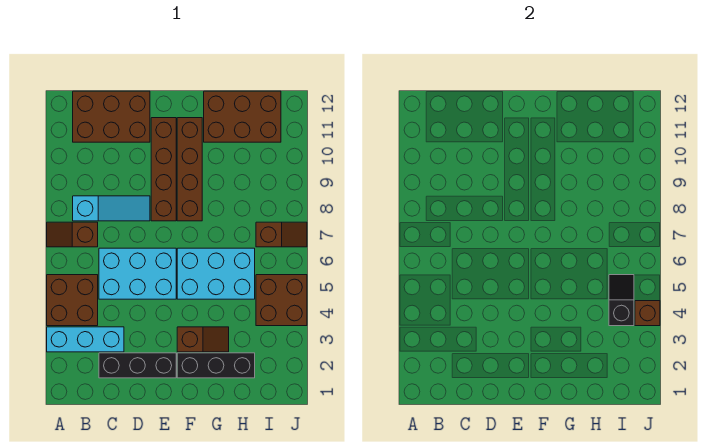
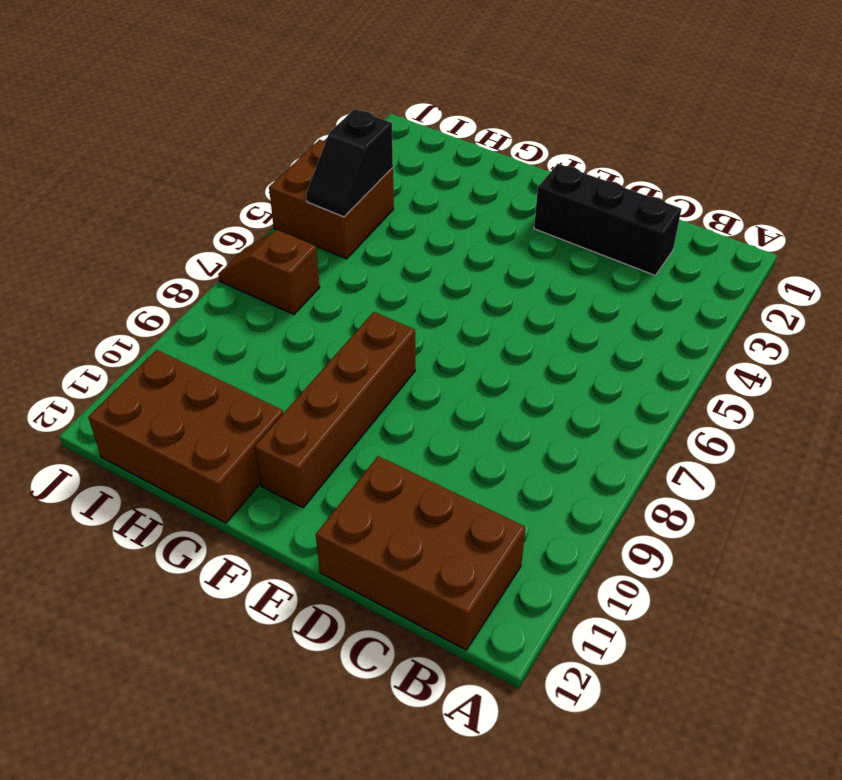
none -> cyan 1x3 brick [47,327,124,352]
none -> brown 2x2 brick [47,275,98,326]
none -> brown 1x2 slope [47,222,98,247]

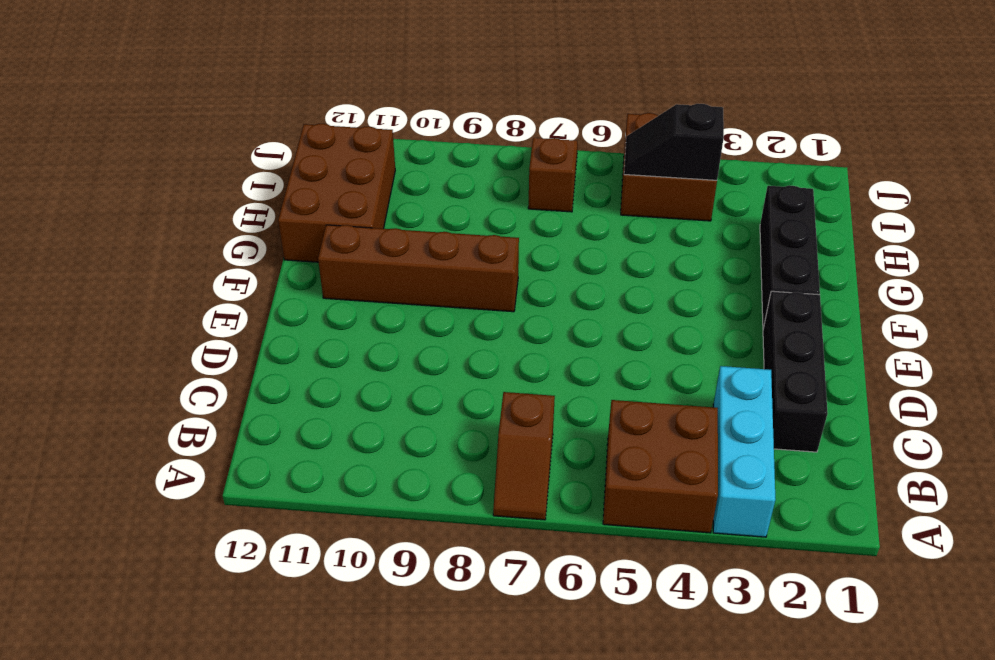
none -> cyan 1x3 slope [73,196,150,221]
none -> brown 2x3 brick [73,91,150,142]
none -> cyan 2x3 brick [99,248,176,299]

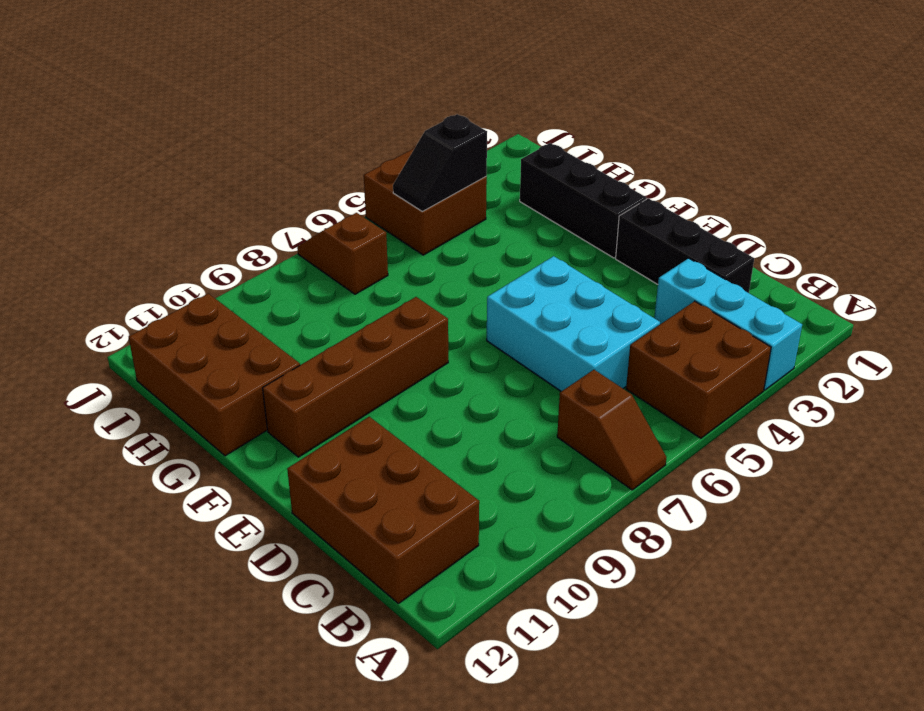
none -> cyan 1x3 slope [73,196,150,221]
none -> brown 1x4 brick [151,118,176,221]
none -> brown 1x2 slope [177,327,229,352]

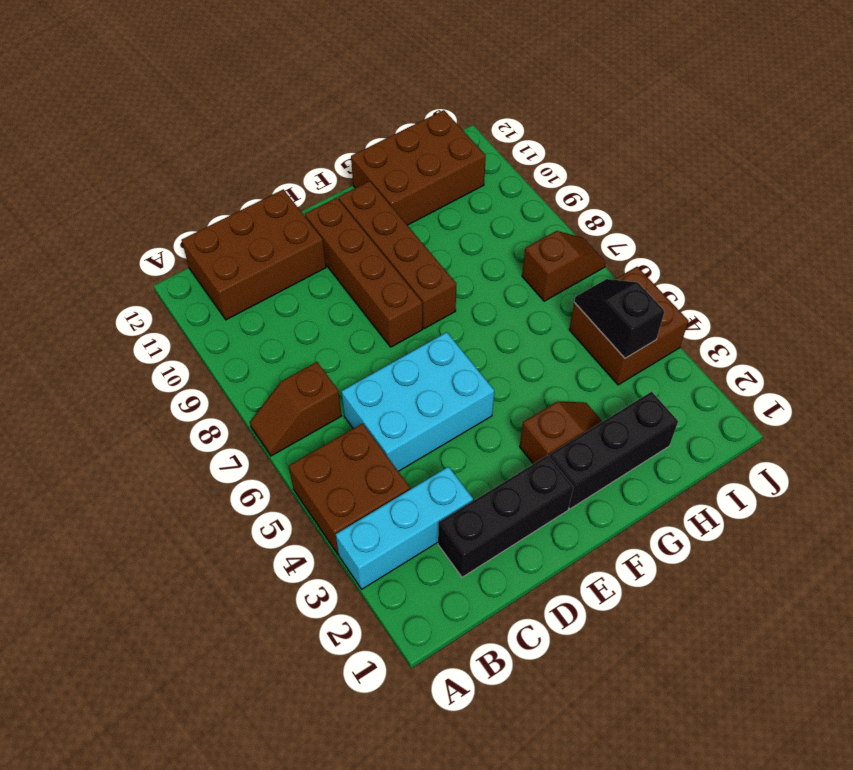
none -> cyan 1x3 slope [73,196,150,221]
none -> cyan 2x3 brick [177,248,255,299]
none -> brown 1x1 brick [635,301,660,326]

